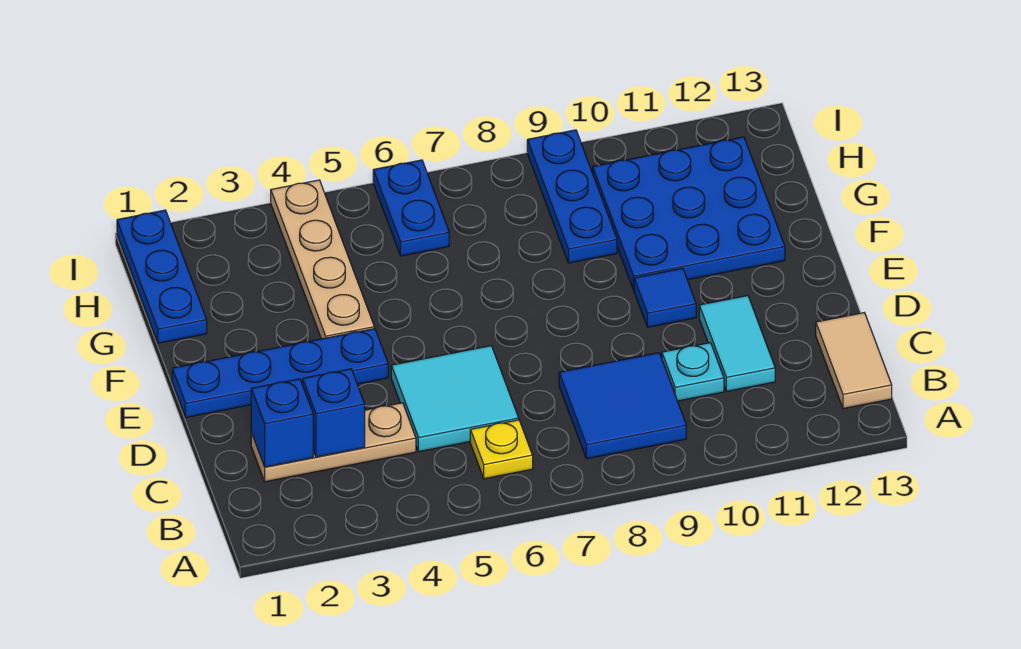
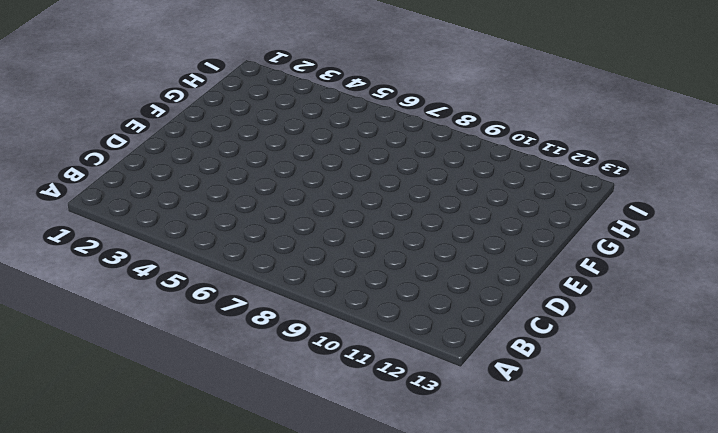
none -> yellow 1x1 plate [470,420,533,479]
none -> blue 2x2 tile [559,353,686,459]
none -> tan 1x2 tile [816,313,892,409]

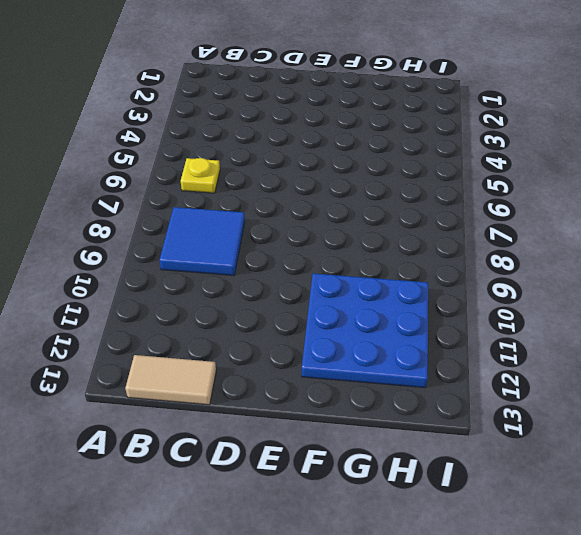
none -> tan 1x3 plate [251,403,416,482]
none -> cyan 2x2 tile [391,346,519,452]
none -> cyan 1x1 plate [662,343,724,401]

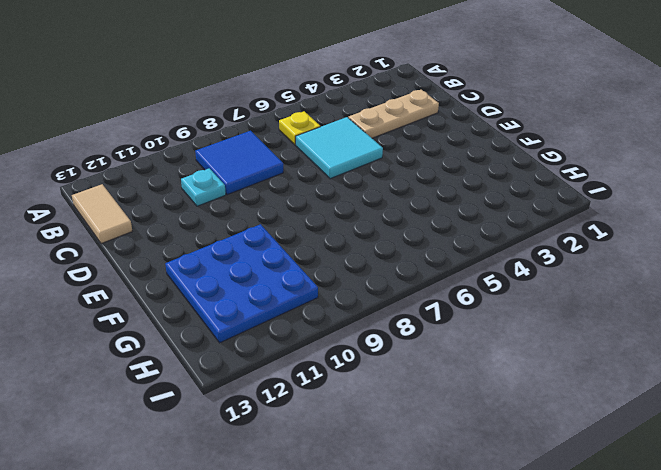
none -> cyan 1x2 tile [699,296,775,391]
none -> blue 1x4 plate [172,329,388,417]
none -> blue 1x1 tile [634,268,696,327]

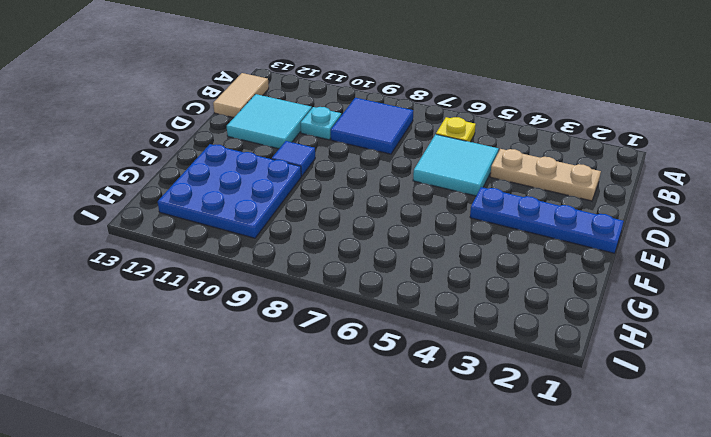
cyan 2x2 tile [227,94,312,149] -> cyan 1x2 tile [699,296,775,391]
none -> tan 1x4 plate [271,180,374,339]
none -> blue 1x3 plate [117,210,207,343]
none -> blue 1x3 plate [527,130,617,263]

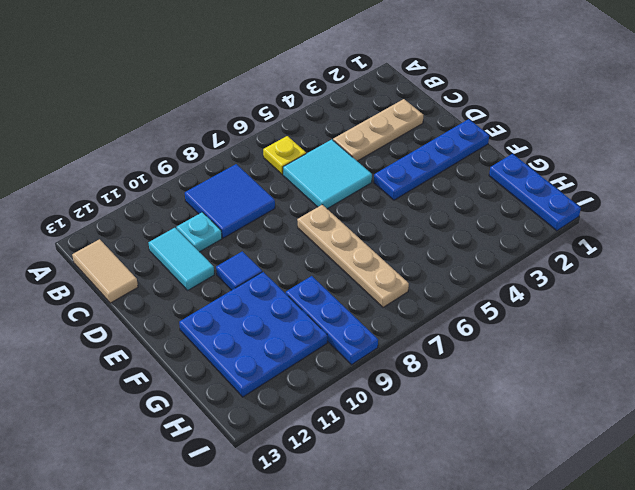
tan 1x4 plate [297,205,409,307] -> tan 1x4 plate moved to [271,180,374,339]
none -> blue 1x2 plate [373,160,449,256]
none -> blue 1x1 brick [251,379,313,467]
none -> blue 1x1 brick [303,369,365,457]

